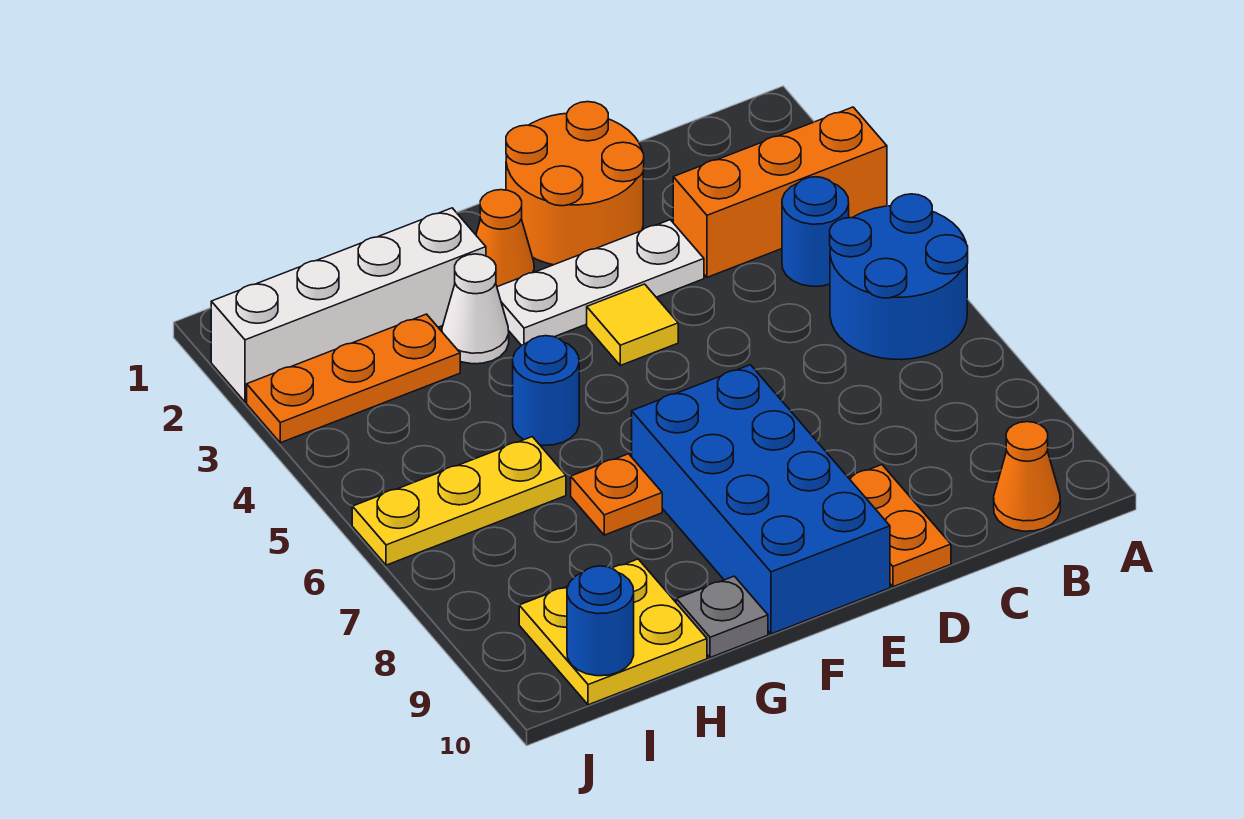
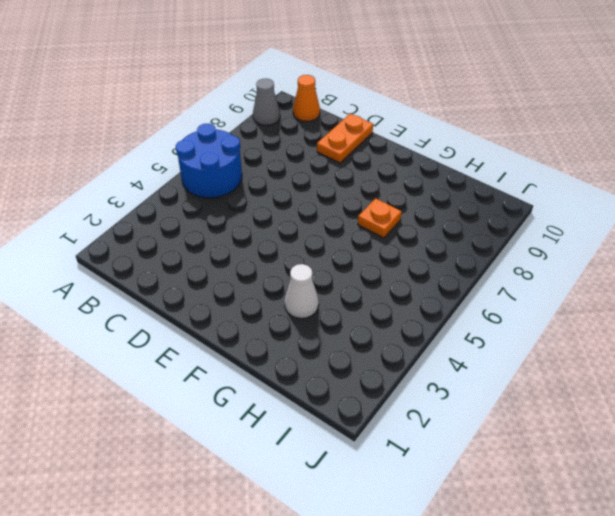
grey 1x1 cone [253,78,280,125] -> none
none -> orange 1x3 brick [673,107,887,277]
none -> blue 1x1 round brick [782,177,849,286]
none -> orange 2x2 round brick [506,102,644,265]

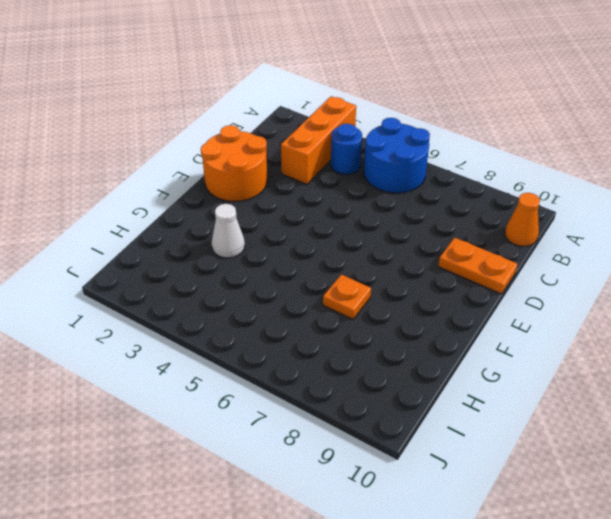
none -> white 1x3 plate [497,220,704,345]
none -> yellow 1x1 tile [587,284,678,365]
none -> blue 2x4 brick [632,365,890,634]

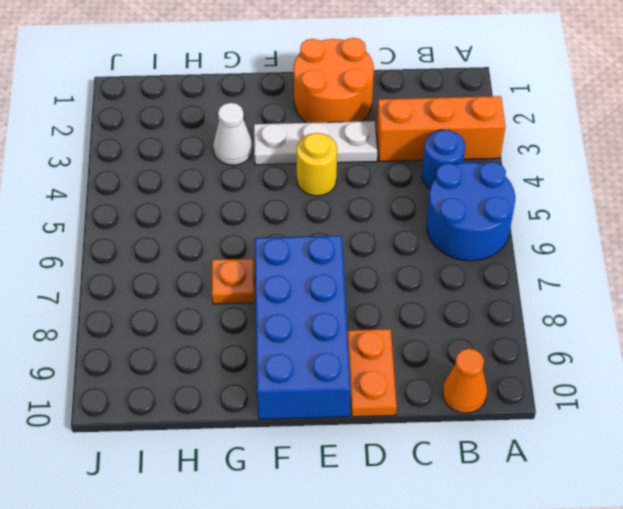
yellow 1x1 round brick [297,133,337,196] -> yellow 1x1 tile [587,284,678,365]
none -> orange 1x1 cone [476,190,534,287]
none -> white 1x4 brick [211,208,486,402]
none -> blue 1x1 round brick [513,336,579,445]

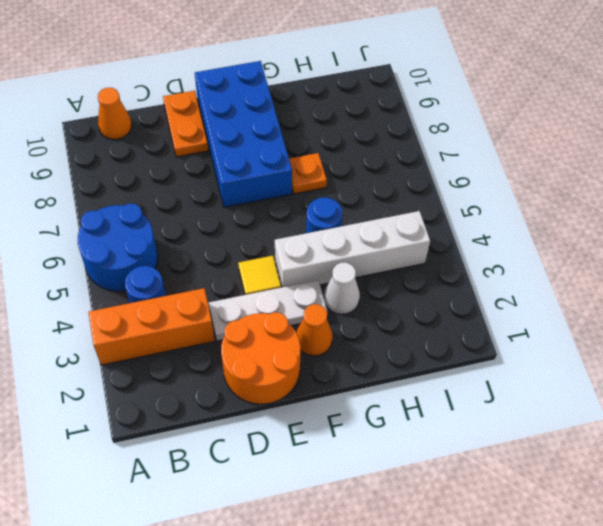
white 1x4 brick [275,211,430,287] -> white 1x4 brick moved to [211,208,486,402]
none -> grey 1x1 plate [676,576,768,658]
none -> orange 1x3 plate [247,314,460,443]
none -> yellow 1x3 plate [352,437,566,565]

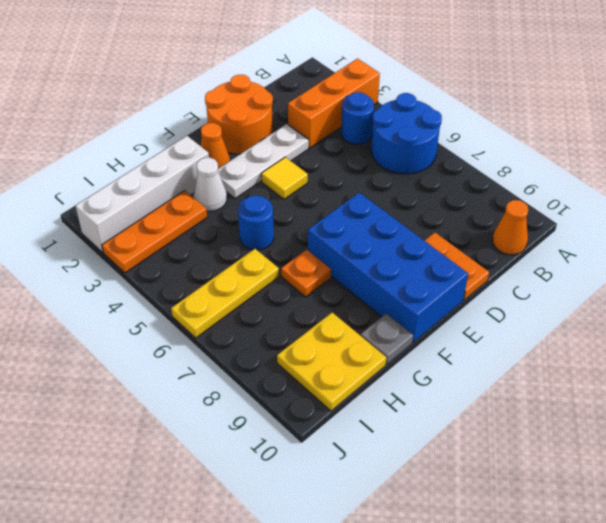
none -> blue 1x1 round brick [567,566,634,676]

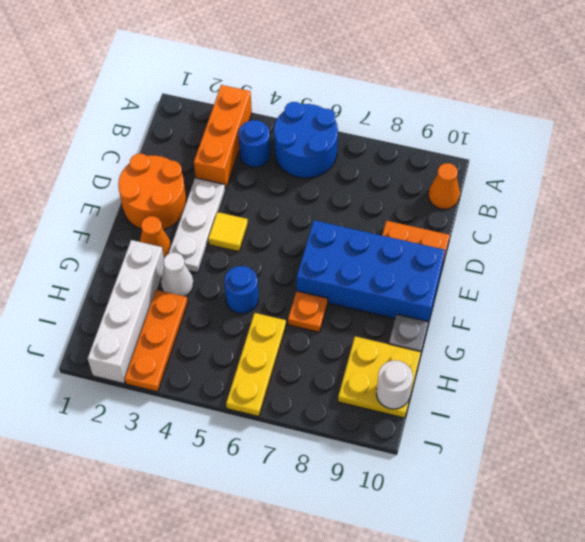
white 1x1 round brick [376,360,413,409] -> blue 1x1 round brick [567,566,634,676]

